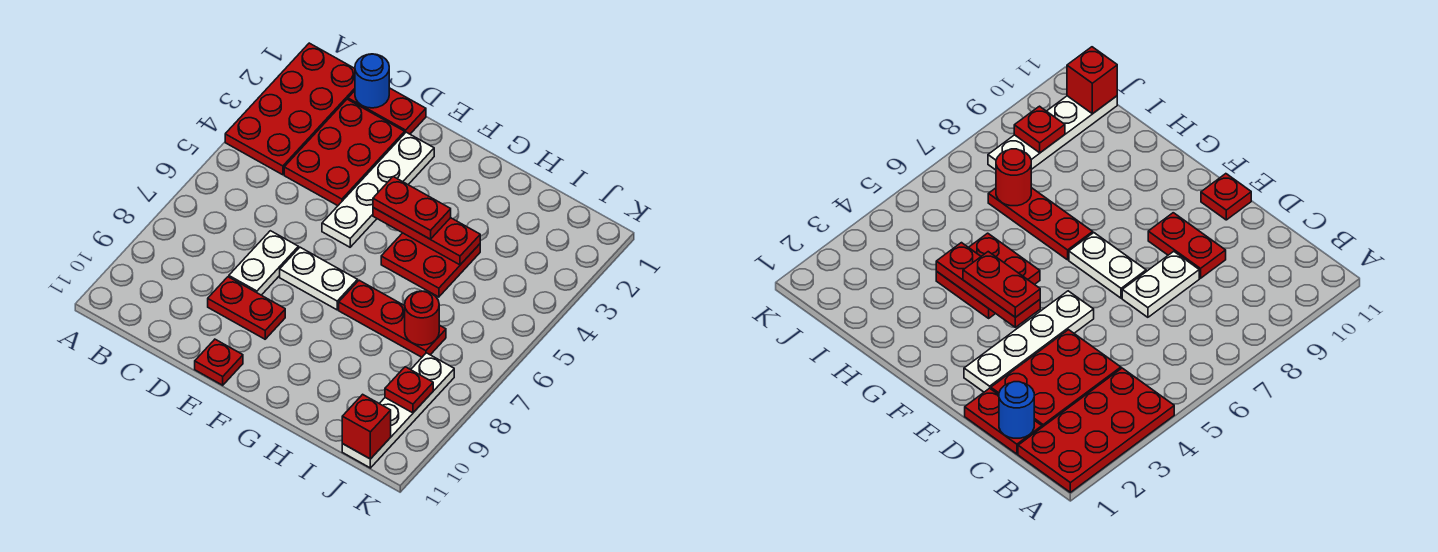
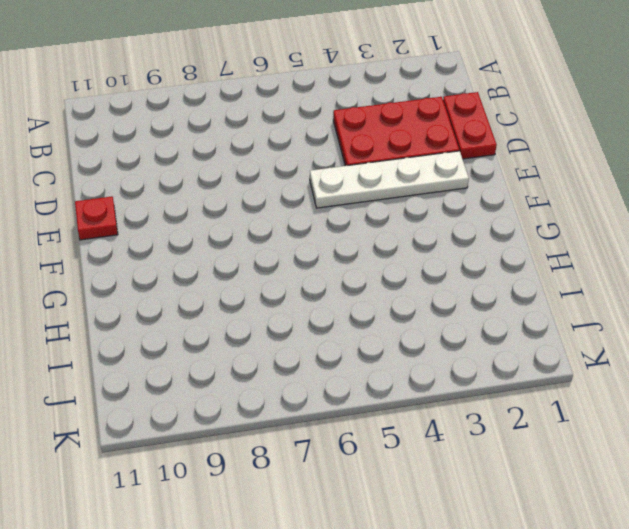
none -> red 2x4 plate [225,43,355,175]
none -> white 1x2 plate [229,231,298,295]
none -> red 1x2 plate [208,277,285,339]

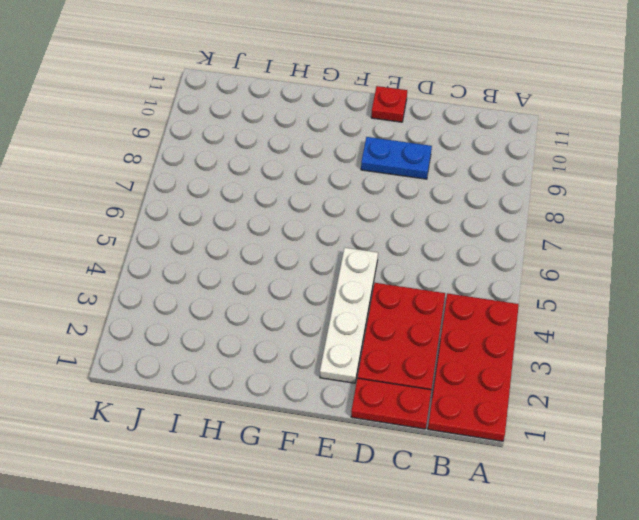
blue 1x2 plate [361,137,432,179] -> red 1x2 plate [208,277,285,339]
none -> white 1x2 plate [229,231,298,295]
none -> white 1x2 plate [280,247,358,310]
none -> red 2x2 plate [381,233,480,297]

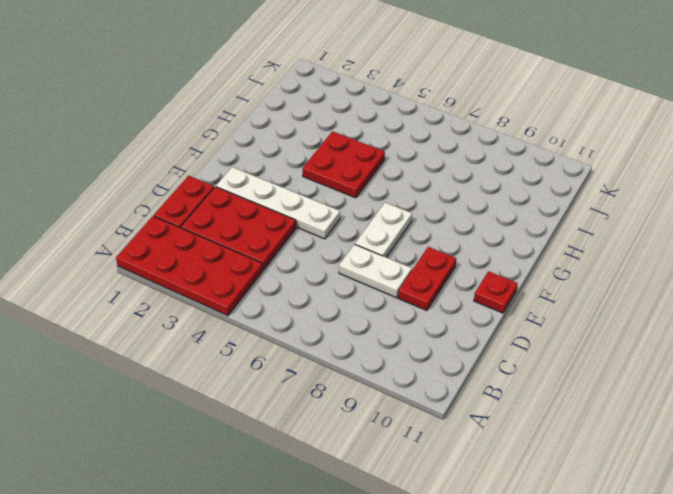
none -> red 1x3 plate [339,280,446,357]
none -> white 1x4 plate [342,353,454,468]
none -> blue 1x1 round brick [355,54,389,108]

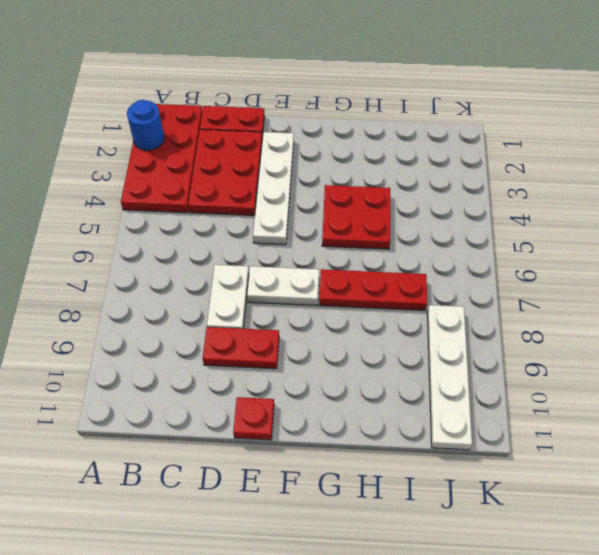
blue 1x1 round brick [127,100,164,150] -> blue 1x1 round brick moved to [355,54,389,108]
none -> red 1x3 plate [373,208,480,265]
none -> red 1x1 round brick [405,291,439,345]
none -> red 1x1 plate [385,367,433,413]

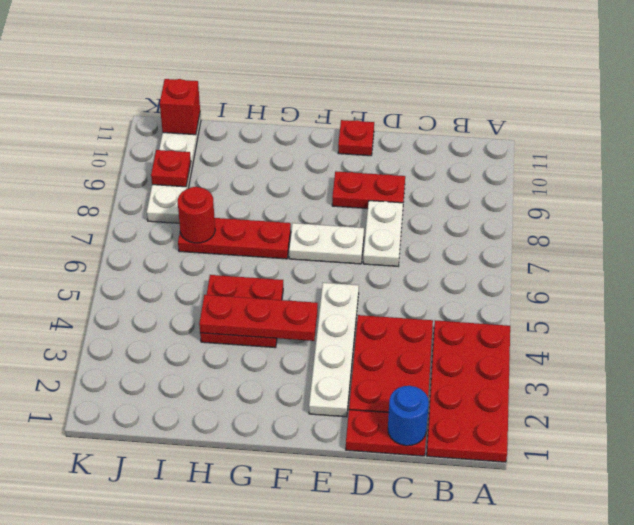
none -> red 1x2 plate [373,177,451,239]

